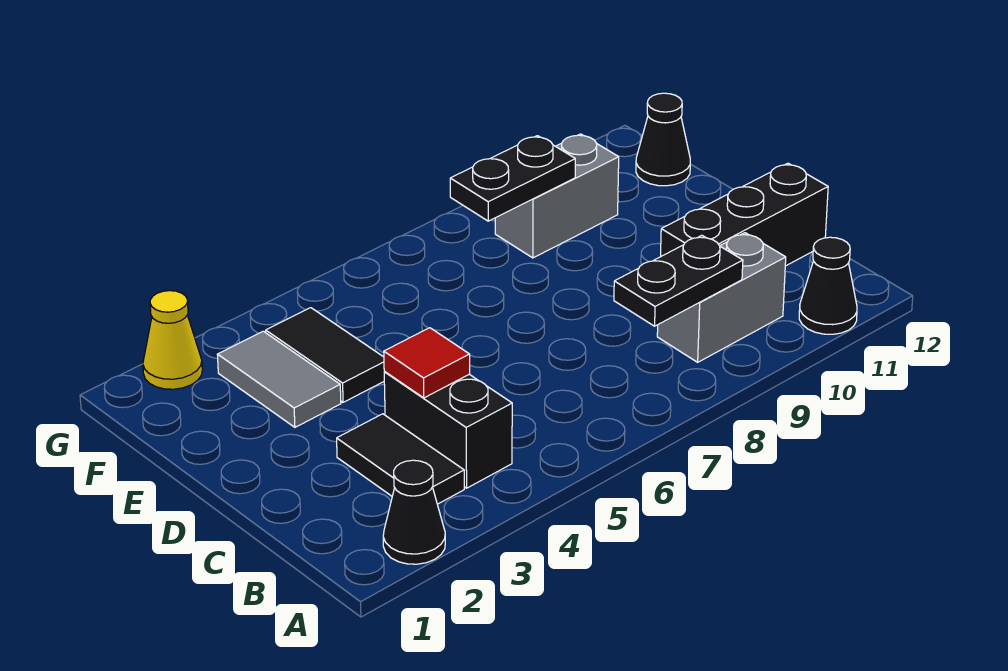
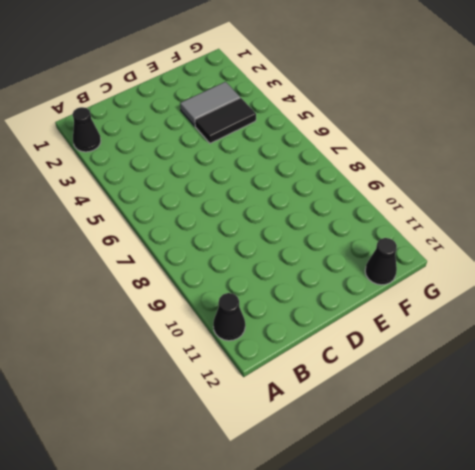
none -> black 1x2 tile [337,414,464,504]
none -> black 1x2 brick [384,372,512,488]
none -> grey 1x2 brick [657,233,786,362]

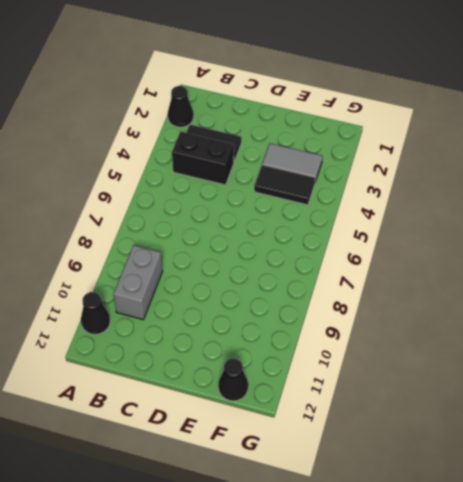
none -> black 1x3 brick [660,163,828,266]
none -> grey 1x2 brick [495,134,619,258]
none -> yellow 1x1 cone [143,291,202,389]

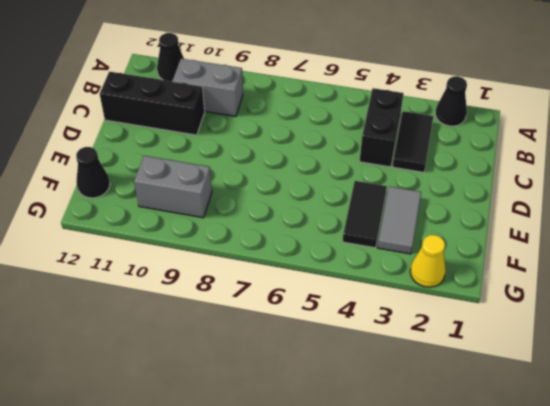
none -> black 1x2 plate [614,235,743,326]
none -> red 1x1 tile [384,328,470,398]
none -> black 1x2 plate [450,136,575,221]

